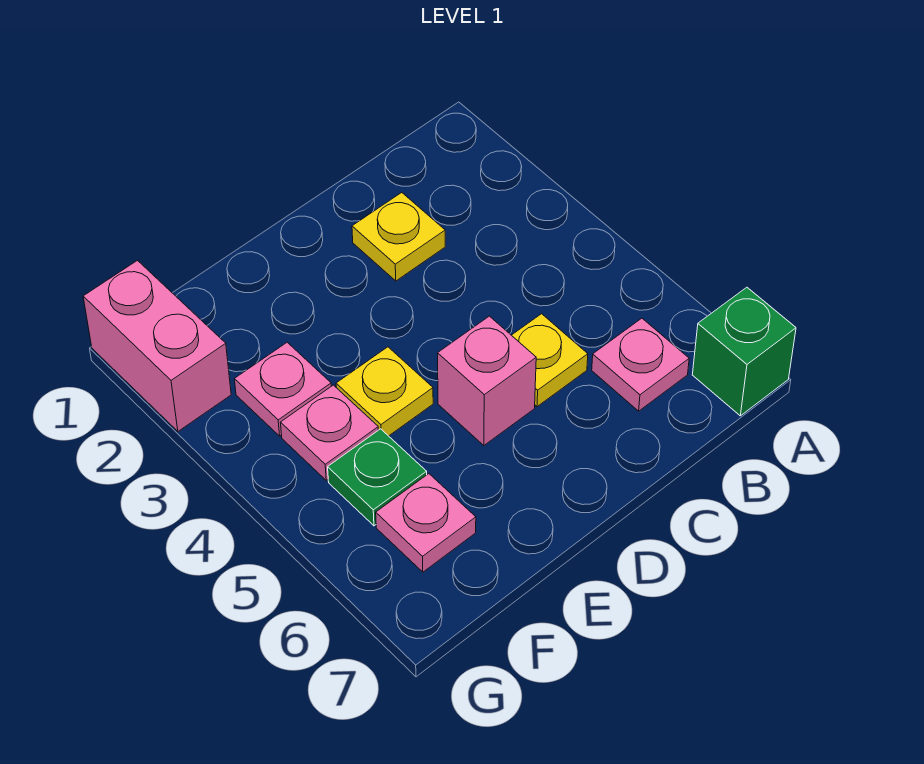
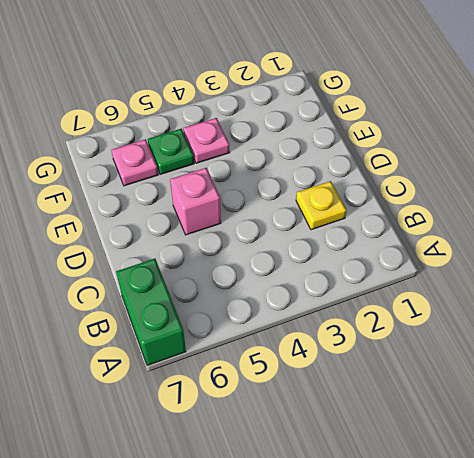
green 1x2 brick [116,259,186,365] -> green 1x1 brick [692,287,796,416]
none -> pink 1x1 plate [592,318,689,411]
none -> yellow 1x1 plate [512,314,588,407]

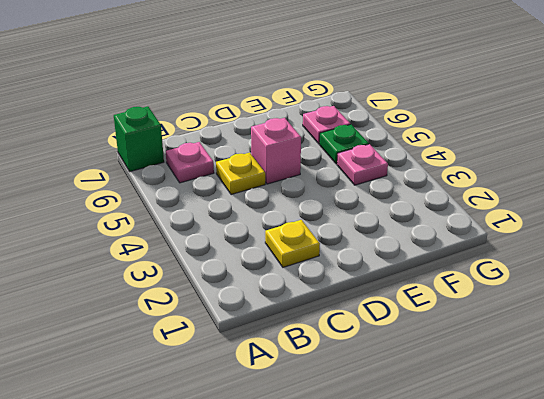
none -> yellow 1x1 plate [336,347,433,436]
none -> pink 1x1 plate [235,342,331,436]

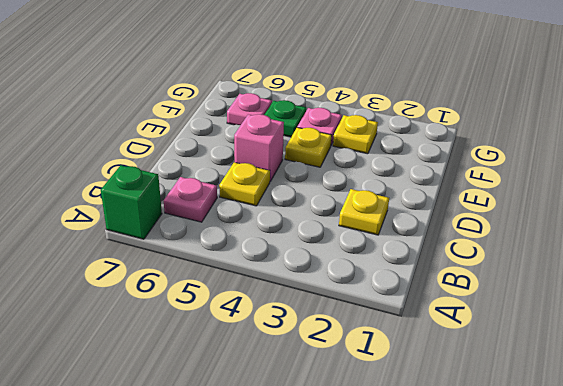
yellow 1x1 plate [333,115,378,154] -> pink 1x1 plate [235,342,331,436]
none -> pink 1x2 brick [83,261,231,431]

